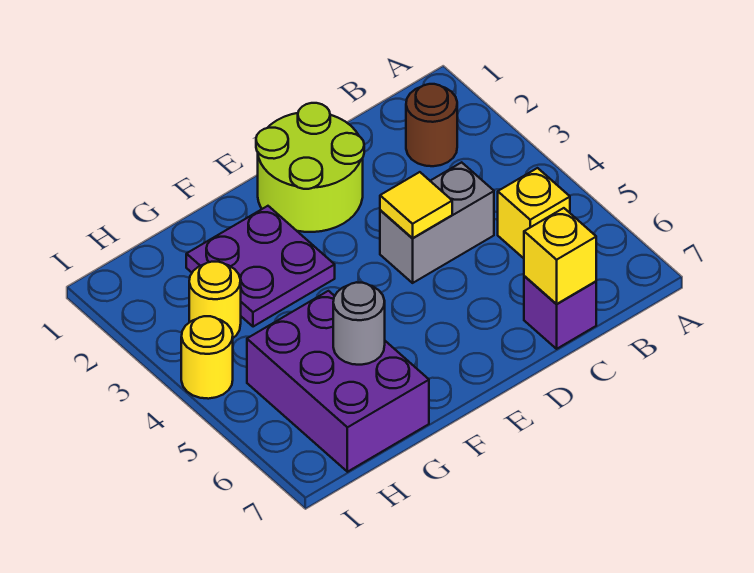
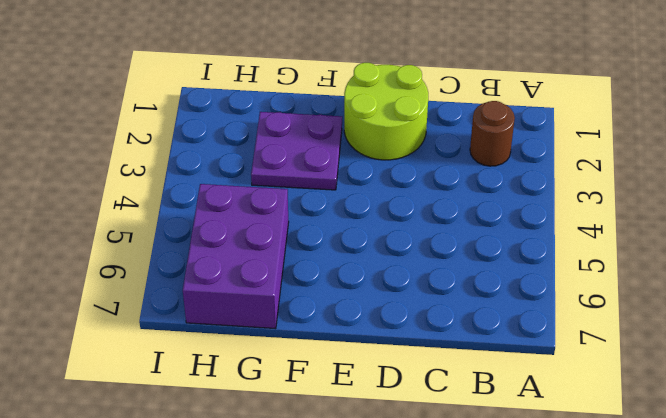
none -> yellow 1x1 brick [498,168,570,258]
none -> grey 1x2 brick [380,162,494,283]
none -> purple 1x1 brick [524,276,596,349]

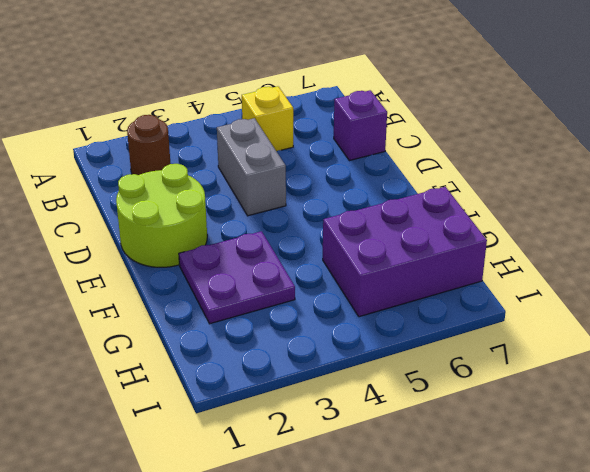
none -> yellow 1x1 round brick [189,262,241,338]
none -> yellow 1x1 round brick [181,316,233,399]
none -> yellow 1x1 brick [524,208,596,304]

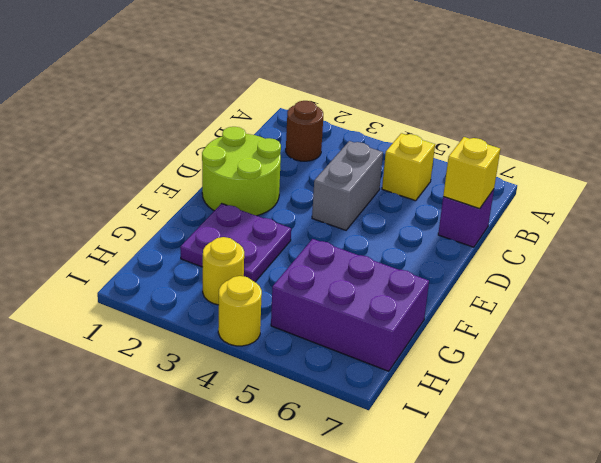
none -> yellow 1x1 tile [380,172,452,238]
none -> grey 1x1 round brick [333,282,385,365]

